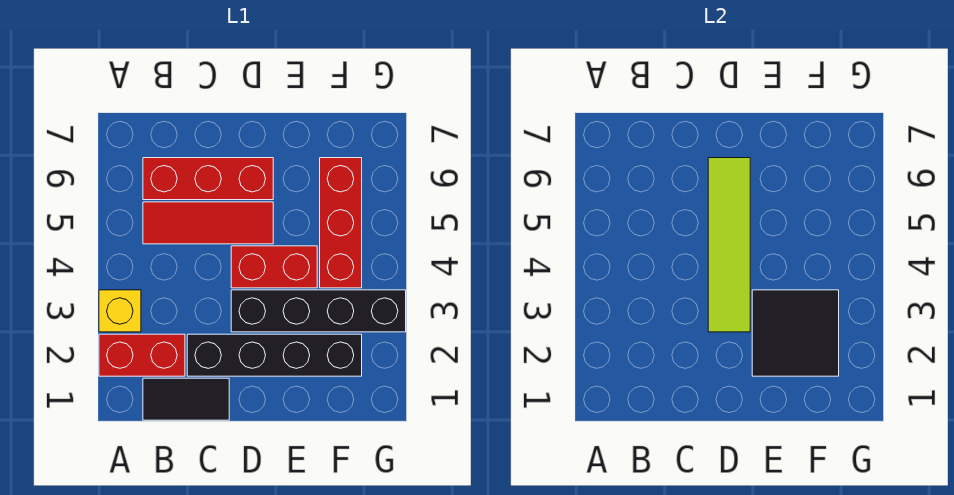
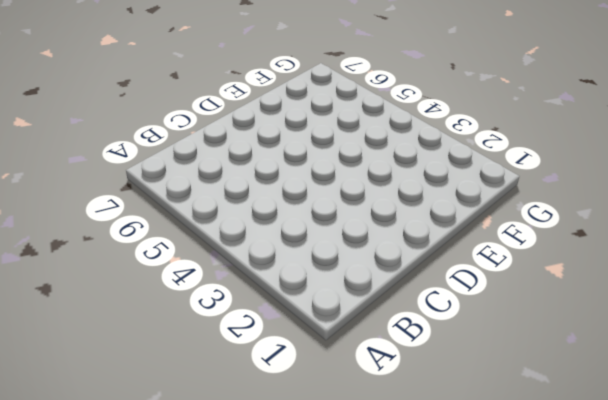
none -> red 1x2 brick [99,334,185,376]
none -> yellow 1x1 brick [99,290,141,332]

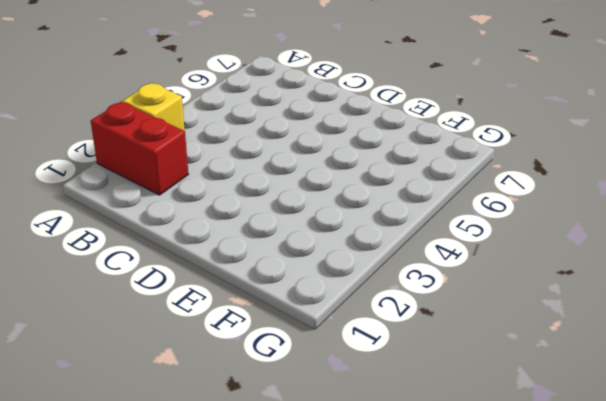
none -> black 1x2 tile [143,378,229,420]
none -> red 1x3 tile [143,202,273,244]

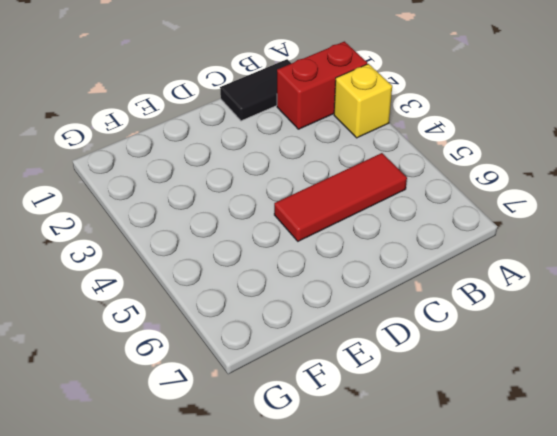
none -> red 1x3 brick [143,158,273,200]
none -> black 1x4 brick [187,334,362,376]

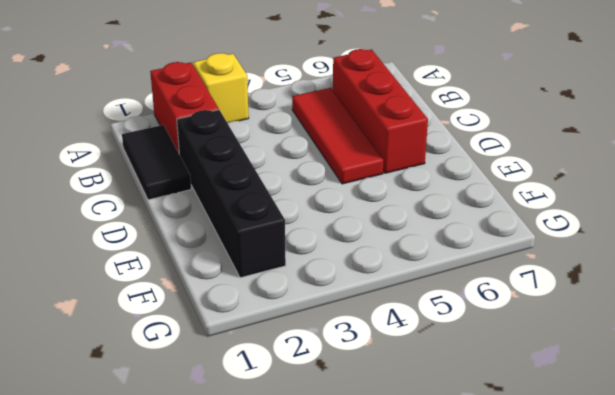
none -> black 1x4 brick [231,290,406,332]
none -> red 1x2 brick [231,246,317,288]

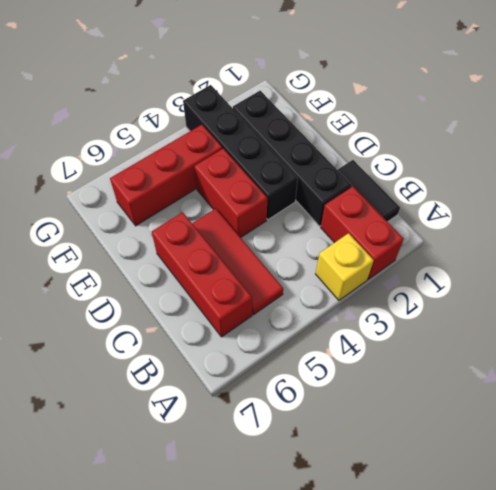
none -> lime 1x4 tile [708,158,750,332]
none -> black 2x2 tile [752,290,839,376]

